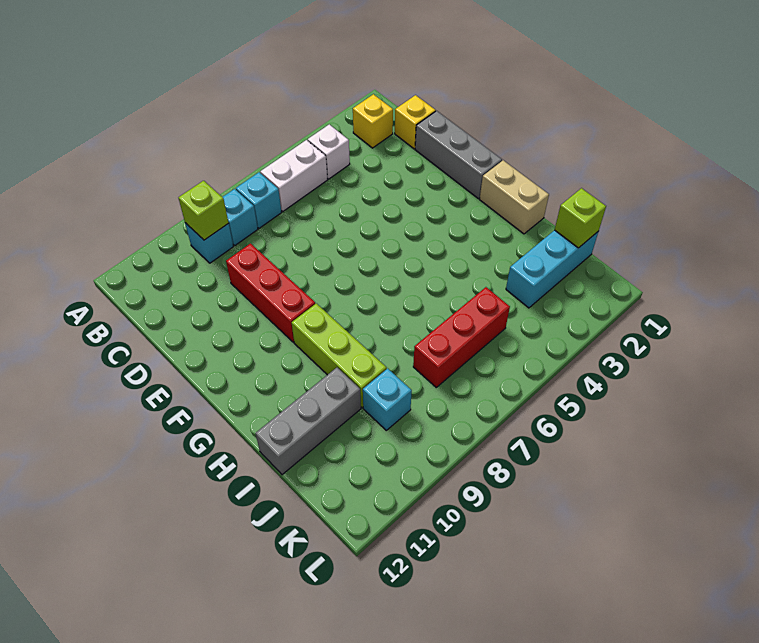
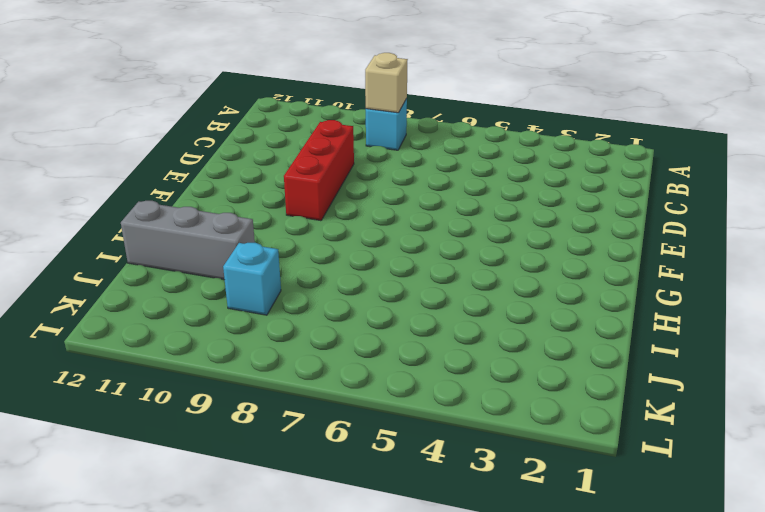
tan 1x1 brick [365,53,408,113] -> none
none -> yellow 1x1 brick [353,94,393,148]
none -> white 1x1 brick [308,124,350,179]
none -> white 1x2 brick [260,140,328,211]

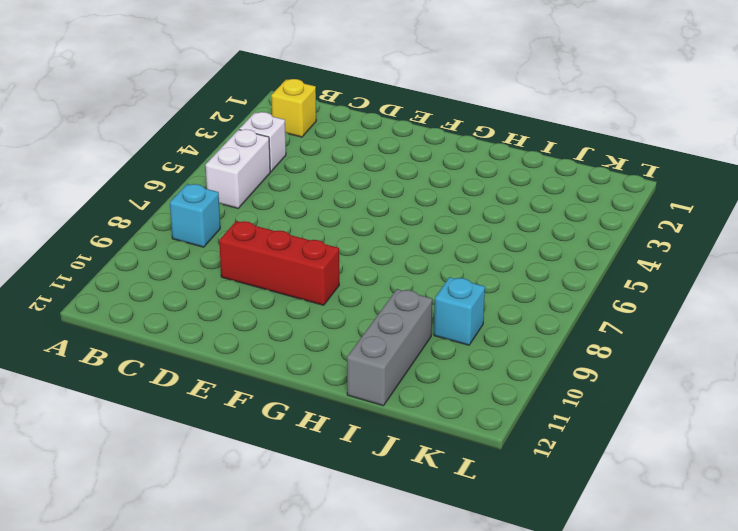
none -> cyan 1x1 brick [236,172,282,228]
none -> cyan 1x1 brick [185,223,233,263]
none -> yellow 1x1 brick [395,95,436,149]

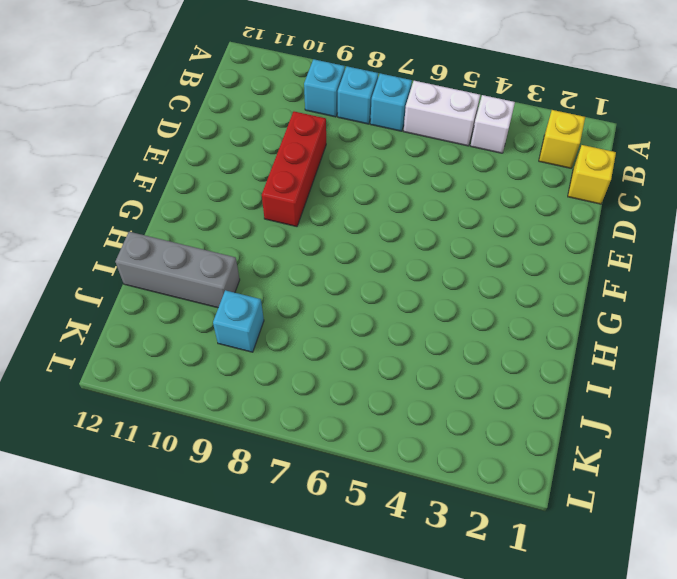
none -> grey 1x3 brick [415,111,502,199]
none -> tan 1x2 brick [480,160,549,234]
none -> lime 1x3 brick [292,303,387,408]

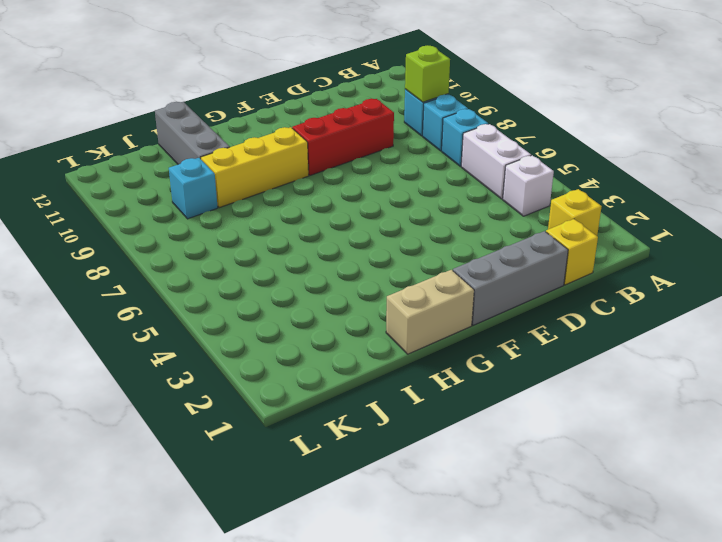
yellow 1x3 brick [201,127,309,208] -> lime 1x3 brick [292,303,387,408]
none -> cyan 1x3 brick [506,230,598,308]
none -> red 1x3 brick [413,287,510,387]
none -> lime 1x1 brick [555,188,606,248]

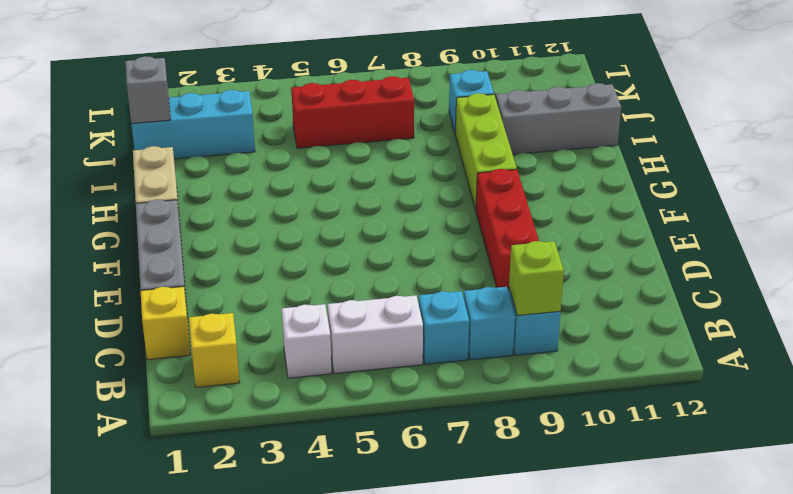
grey 1x1 brick [125,56,170,124] -> lime 1x1 brick [555,188,606,248]

